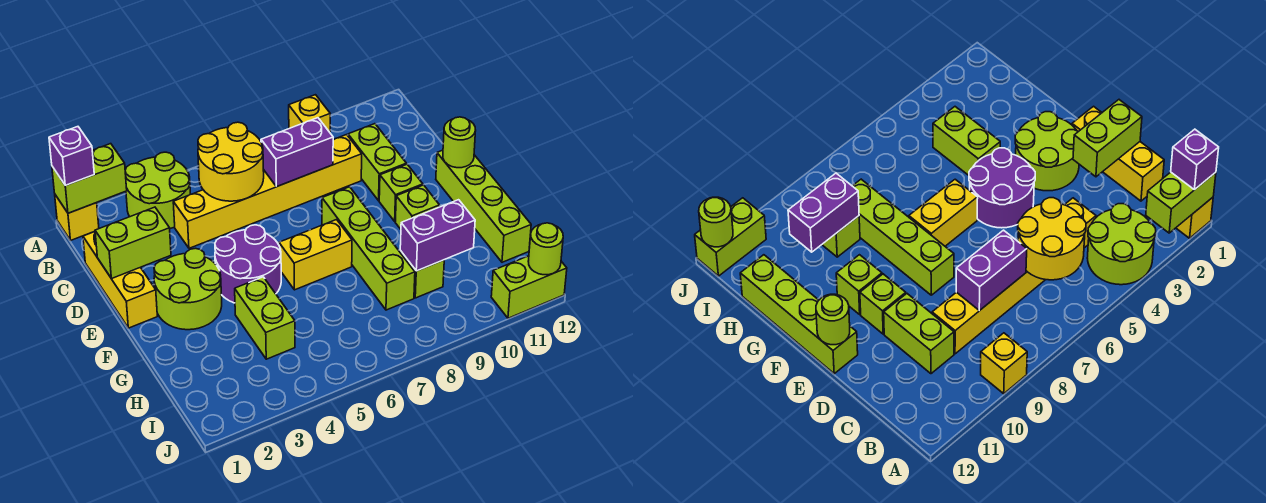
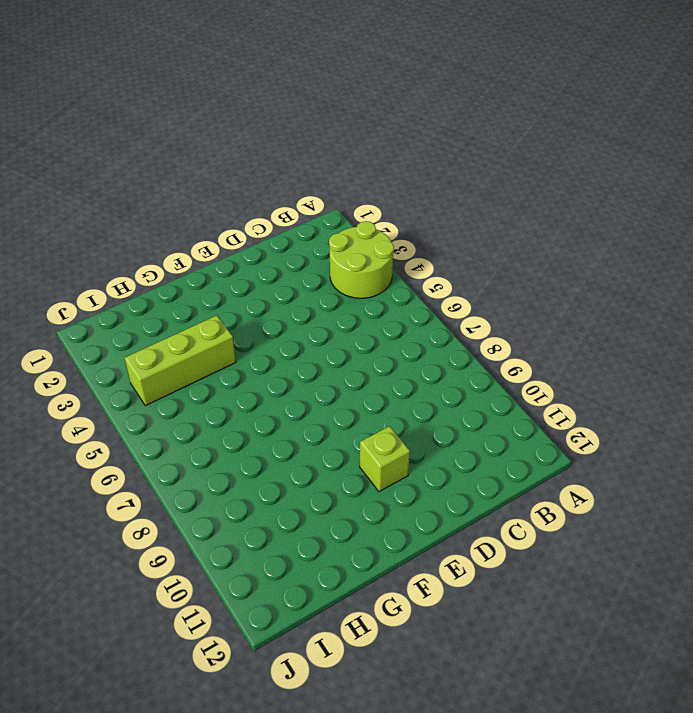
lime 1x3 brick [125,316,236,406] -> lime 1x2 brick [235,277,295,359]
none -> yellow 1x1 brick [55,195,99,240]
none -> yellow 1x1 brick [289,95,330,132]
none -> yellow 1x3 brick [83,232,157,328]

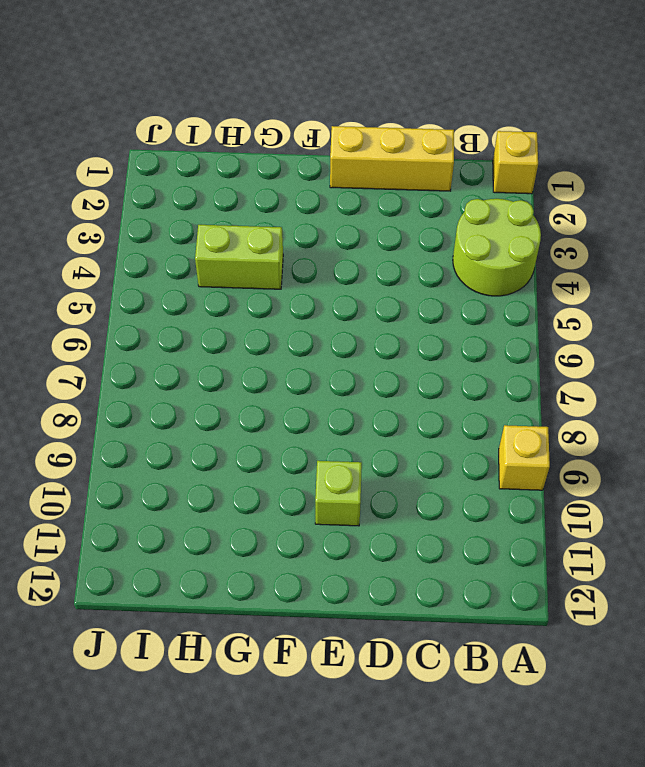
none -> yellow 1x6 brick [173,135,362,248]
none -> lime 1x2 brick [348,124,406,201]
none -> lime 2x2 round brick [154,248,222,330]

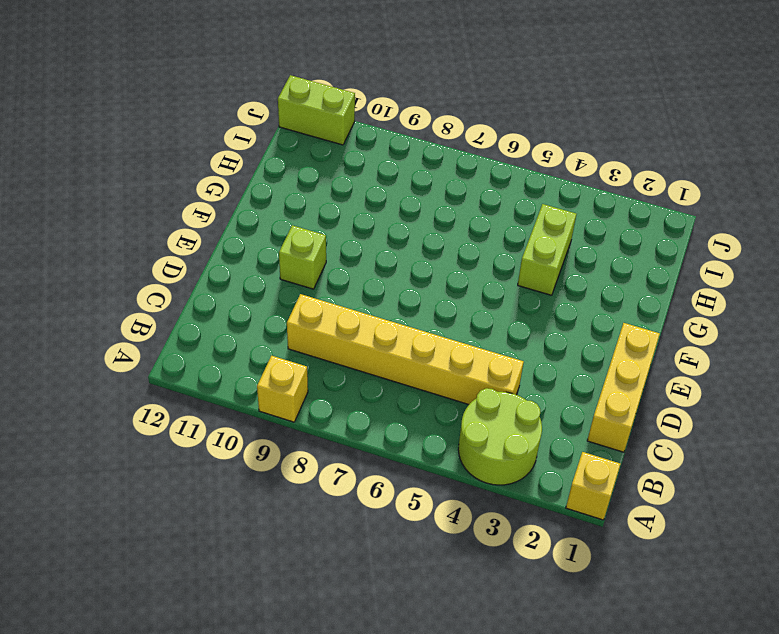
none -> lime 1x2 brick [348,124,406,201]
none -> lime 2x2 round brick [154,248,222,330]
none -> purple 2x2 round brick [215,225,281,303]

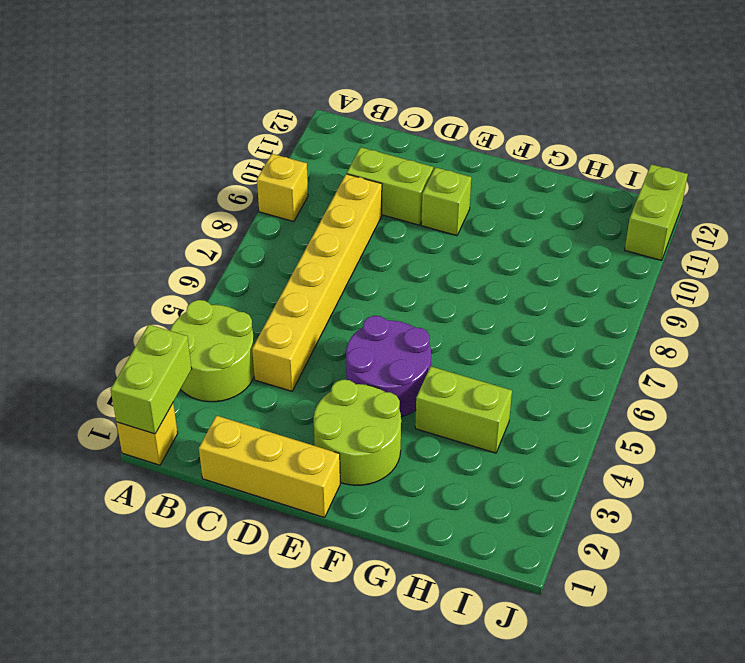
none -> lime 1x4 brick [322,187,415,310]
none -> lime 1x4 brick [436,150,531,262]
none -> yellow 1x2 brick [279,220,352,290]

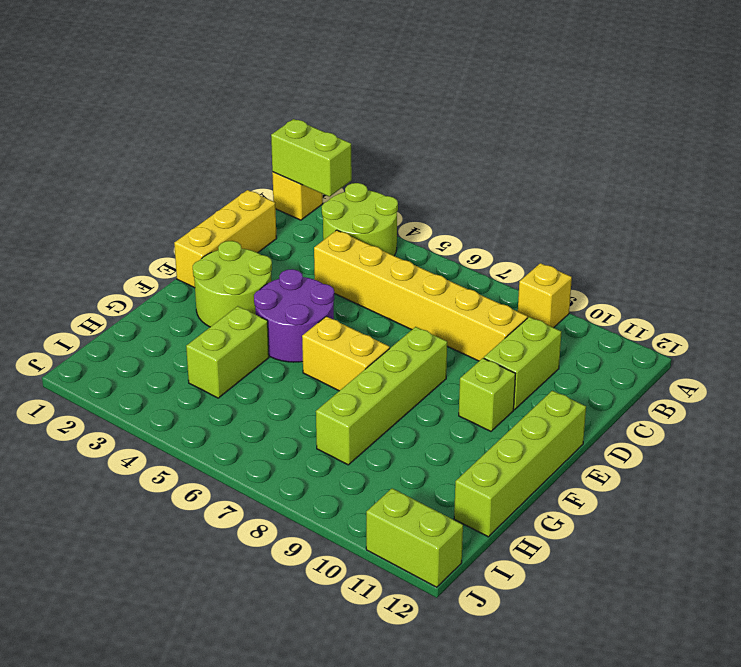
none -> lime 1x1 brick [395,185,440,229]
none -> lime 1x1 brick [400,251,444,298]
none -> yellow 2x2 round brick [198,122,264,201]

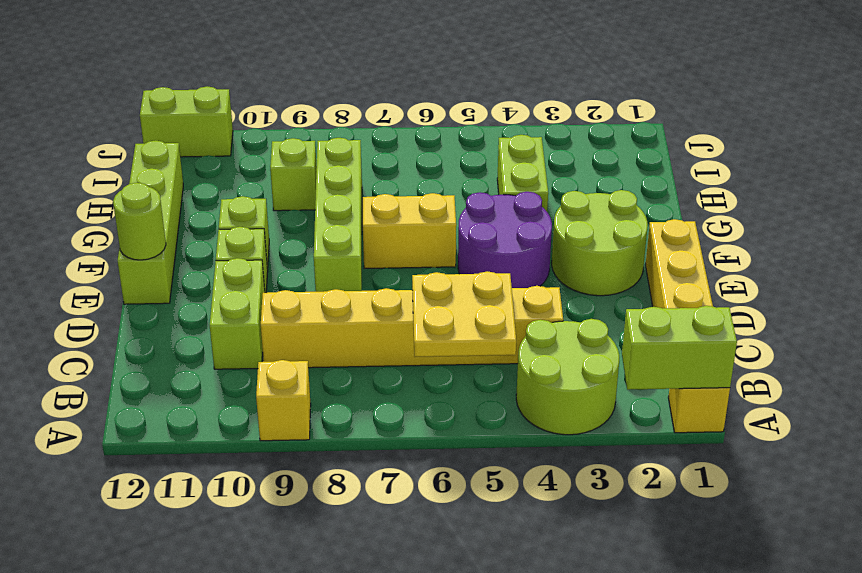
yellow 2x2 plate [412,271,516,357] -> yellow 2x2 round brick [198,122,264,201]
none -> purple 1x2 brick [261,118,333,187]
none -> lime 1x2 brick [95,207,171,279]
none -> purple 1x2 brick [400,200,475,271]

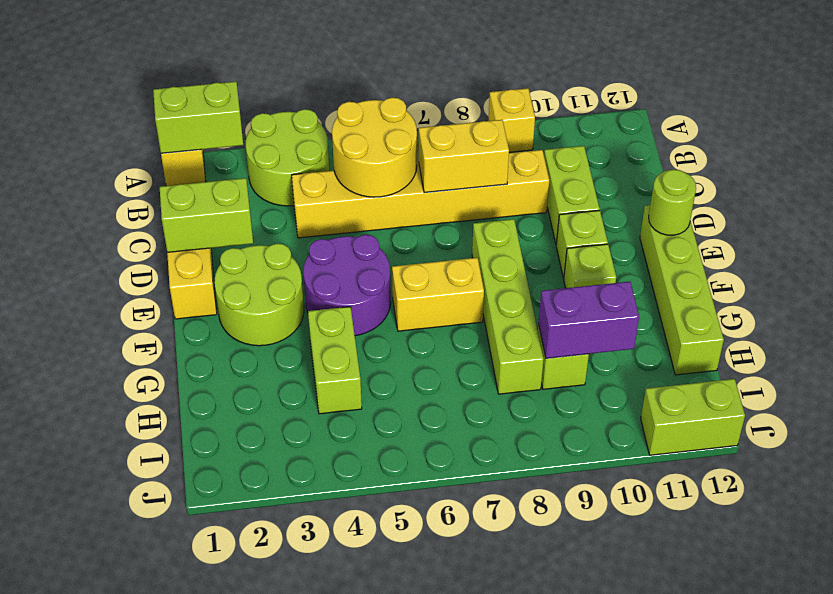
yellow 1x2 brick [419,120,509,193] -> purple 1x2 brick [261,118,333,187]
none -> lime 1x1 round brick [528,223,563,275]
none -> purple 1x1 brick [49,127,94,185]

